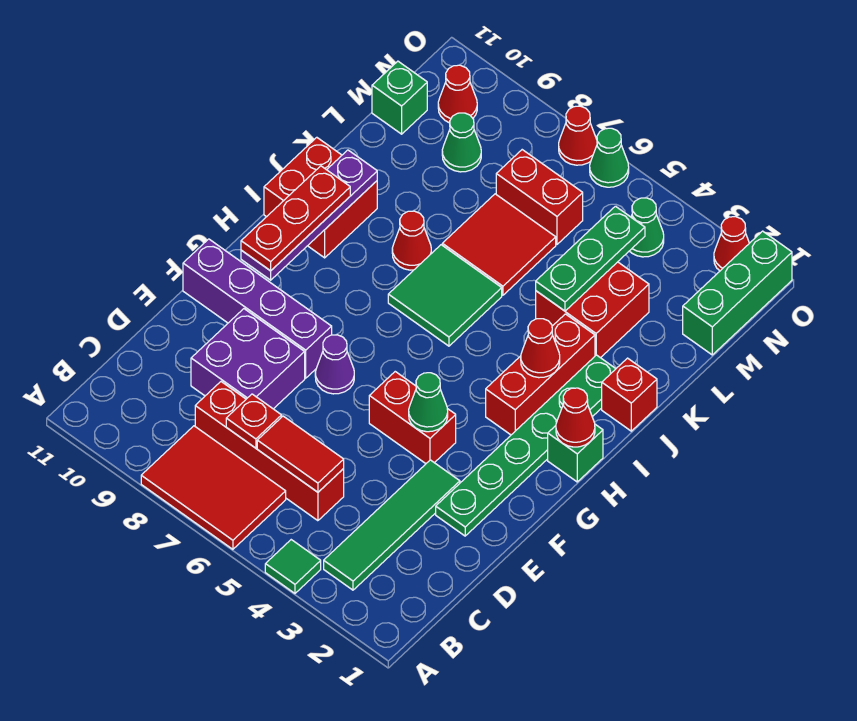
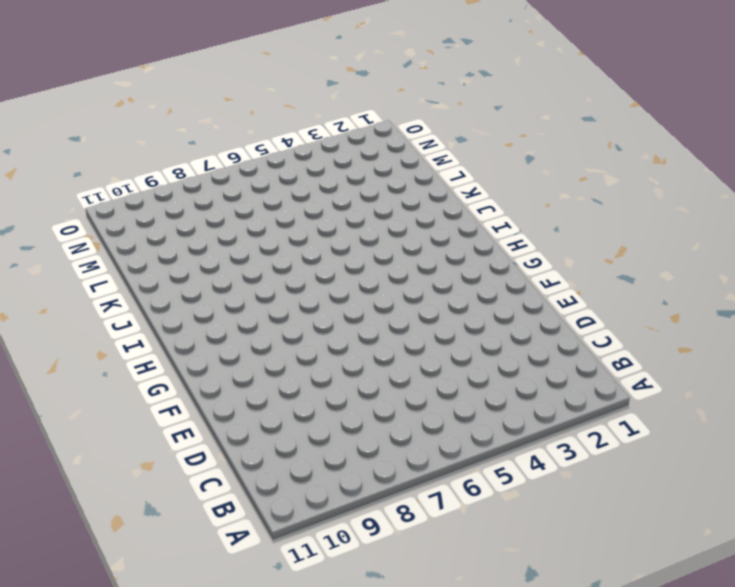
none -> green 1x1 tile [265,540,321,593]
none -> red 2x3 tile [141,426,286,549]
none -> green 1x4 tile [324,460,460,590]
none -> red 1x4 brick [195,382,344,521]

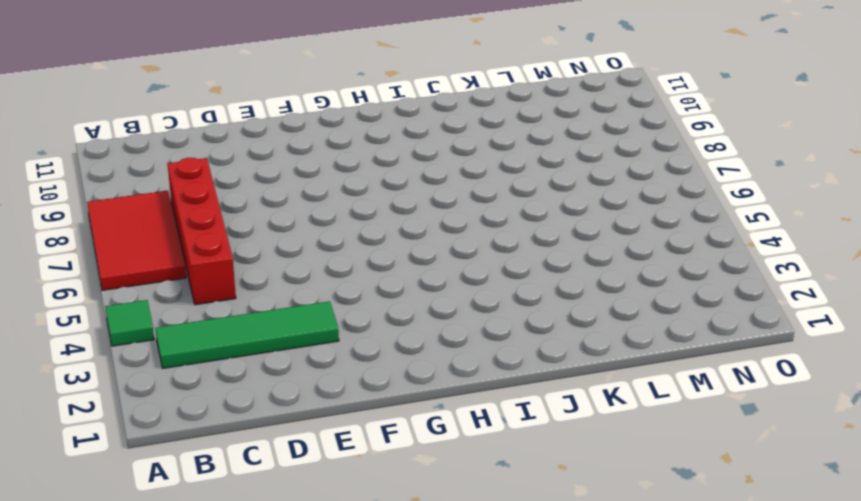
none -> purple 2x2 brick [191,309,305,409]
none -> green 1x6 plate [436,355,616,536]
none -> red 1x2 brick [369,372,456,463]
none -> purple 1x1 cone [315,335,354,394]

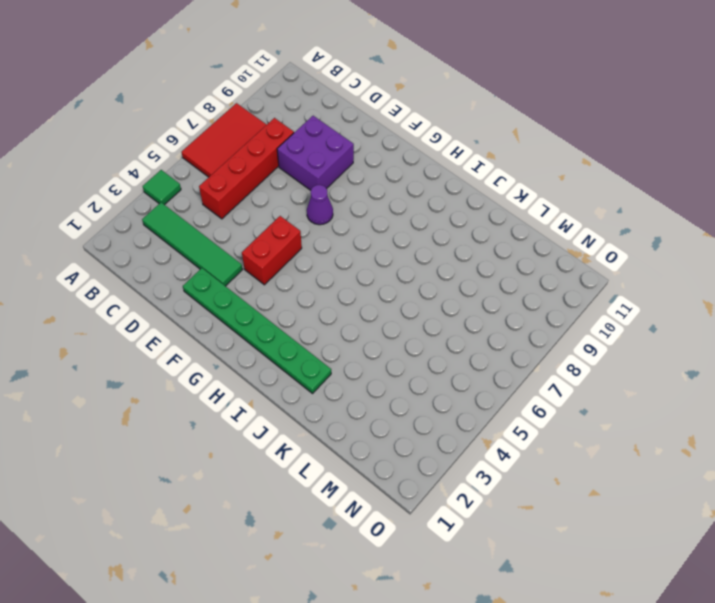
none -> purple 1x4 brick [183,239,332,378]
none -> green 1x1 brick [548,424,603,482]
none -> red 1x3 brick [486,314,595,435]
none -> green 2x2 tile [388,245,502,346]

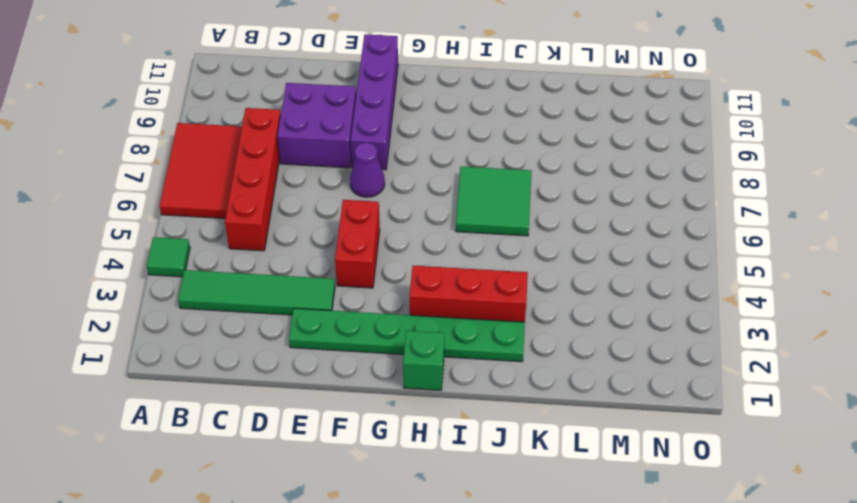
none -> red 2x2 brick [264,137,377,258]
none -> red 1x1 brick [602,358,657,431]
none -> red 1x1 cone [392,211,431,270]
none -> red 2x2 brick [536,262,649,358]

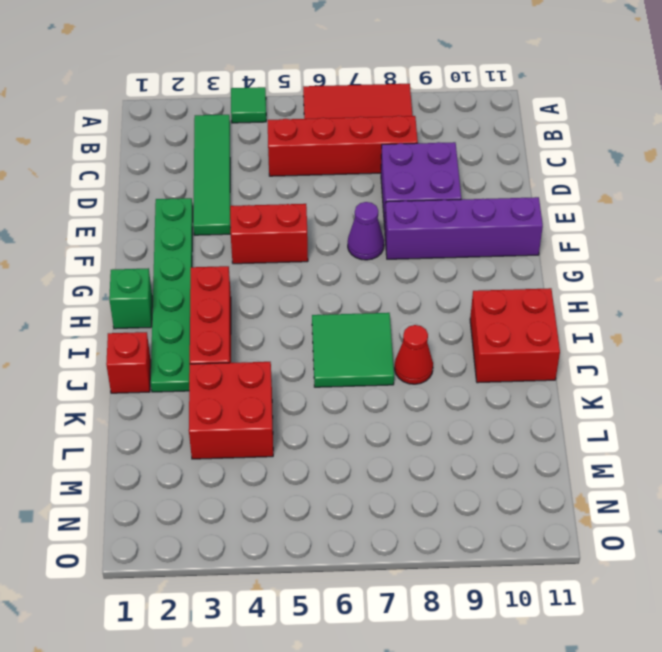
none -> red 2x2 tile [442,194,556,295]
none -> green 1x3 brick [683,231,792,355]
none -> red 1x2 brick [496,150,583,244]
none -> green 1x1 cone [442,113,481,172]

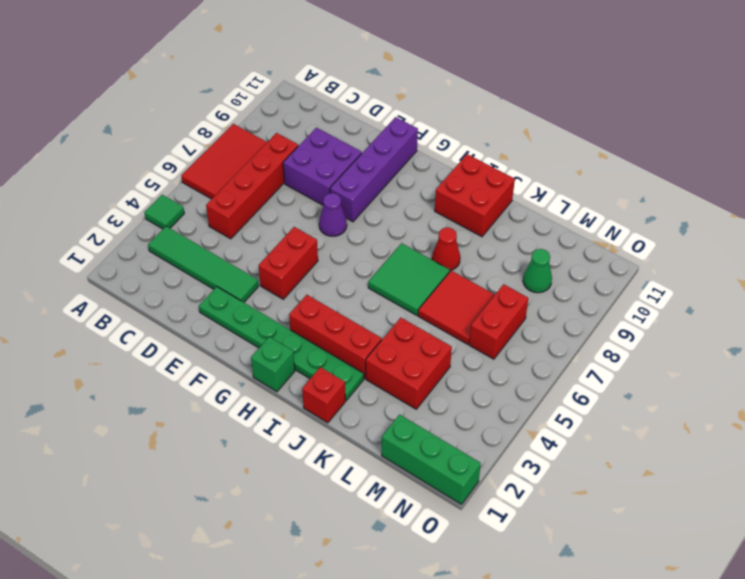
none -> green 1x1 brick [372,61,427,134]
none -> green 1x1 cone [630,198,664,257]
none -> red 1x1 cone [438,65,477,123]
none -> red 1x1 cone [714,217,749,271]

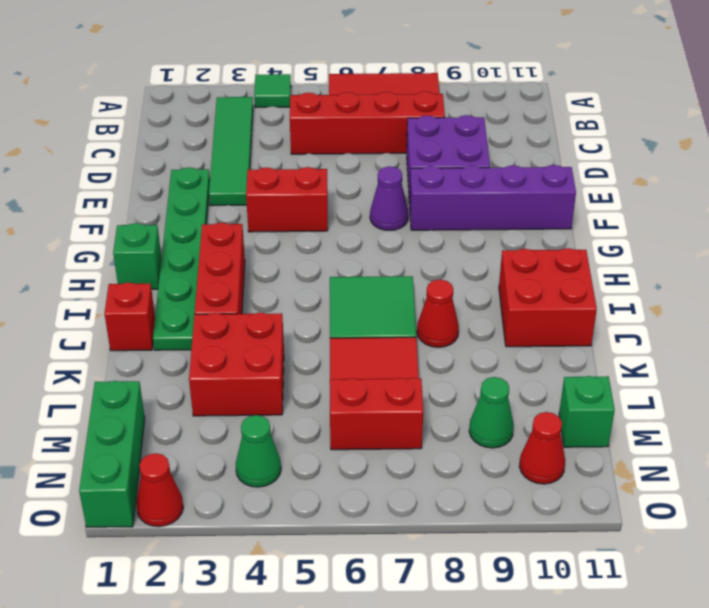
none -> green 1x1 cone [590,128,629,187]
none -> red 1x1 cone [559,106,597,165]
none -> red 1x2 tile [257,416,344,492]
none -> red 1x1 plate [226,394,282,448]

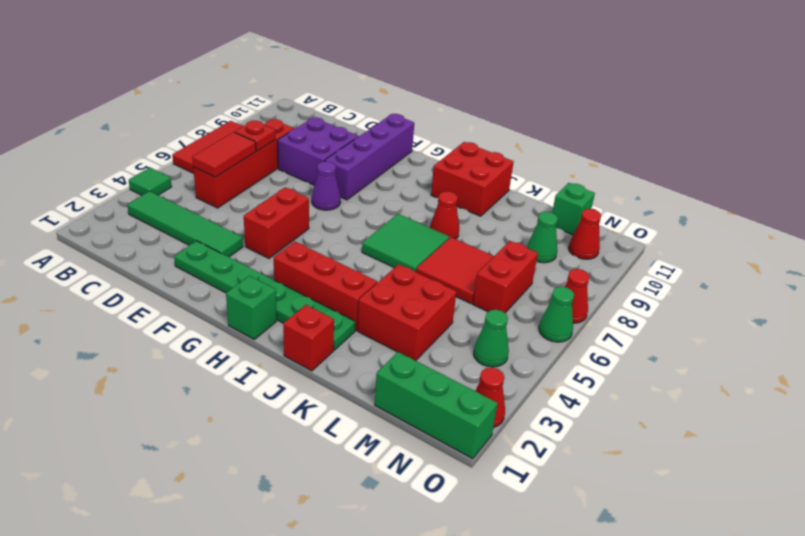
none -> green 1x1 cone [409,373,448,432]
none -> purple 1x4 plate [241,150,377,280]
none -> red 1x1 cone [556,388,595,447]
none -> red 1x1 cone [521,319,560,378]

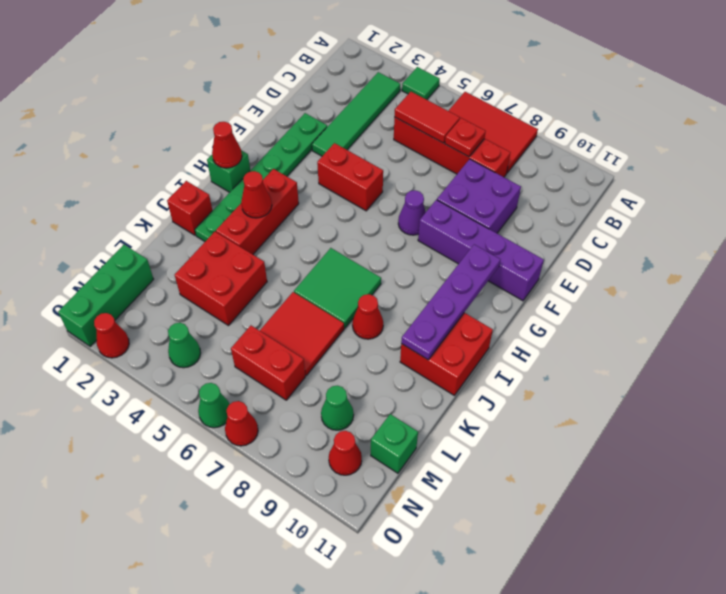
none -> green 1x1 cone [409,373,448,432]
none -> green 1x3 plate [536,206,645,311]
none -> red 1x3 plate [241,166,350,271]

